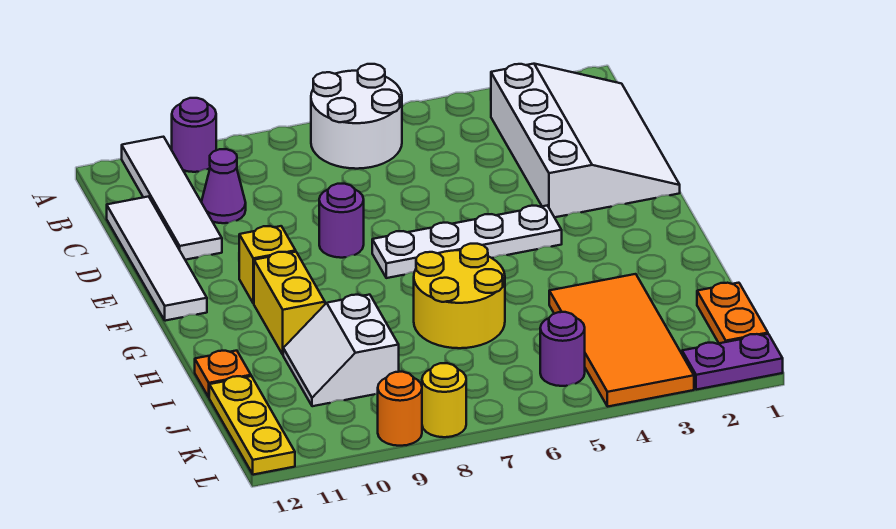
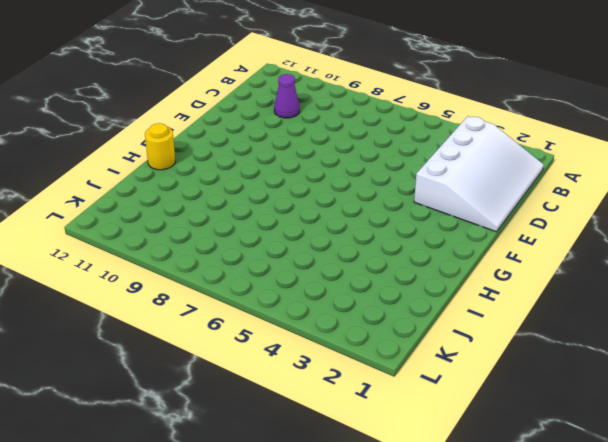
yellow 1x1 round brick [145,123,175,170] -> yellow 1x1 round brick moved to [422,363,466,437]
none -> white 2x2 round brick [311,64,402,169]
none -> purple 1x1 round brick [171,98,216,172]
none -> white 1x4 tile [122,137,222,260]

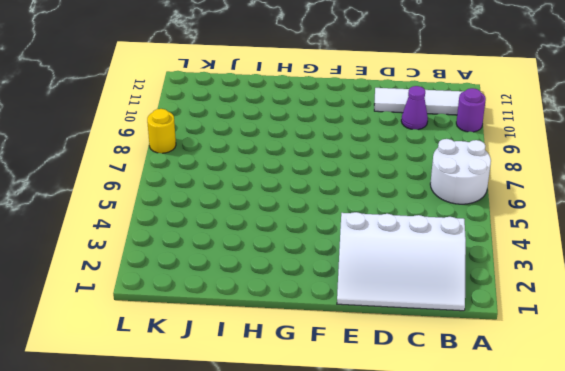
none -> white 1x4 tile [107,196,207,321]
none -> purple 1x1 round brick [319,184,364,258]
none -> white 1x4 plate [372,206,562,278]

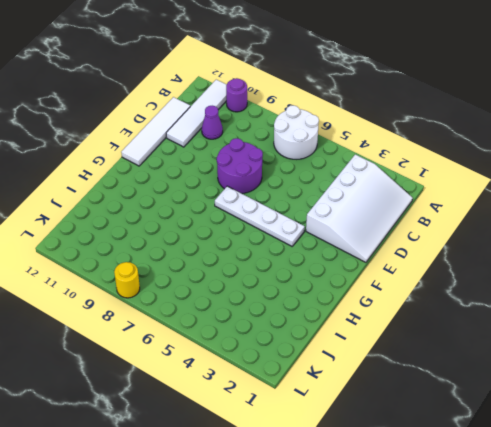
purple 2x2 round brick [217,138,263,194] -> purple 1x1 round brick [319,184,364,258]
none -> yellow 1x1 brick [239,226,296,304]
none -> yellow 1x2 brick [254,252,325,354]
none -> yellow 2x2 round brick [414,244,505,348]

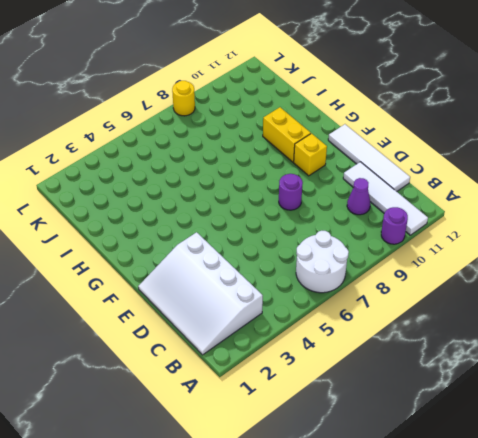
none -> white 1x4 plate [372,206,562,278]
none -> yellow 2x2 round brick [414,244,505,348]
none -> orange 2x4 tile [549,274,694,407]

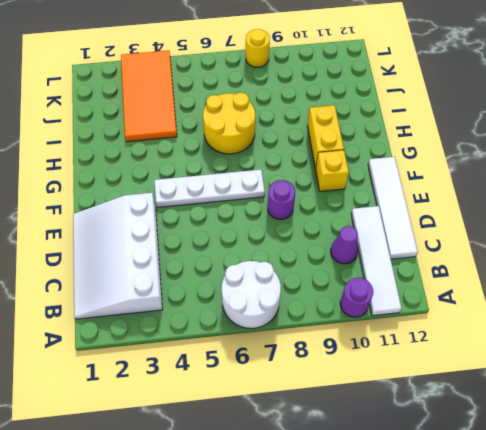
none -> white 2x2 slope [283,295,399,406]
none -> orange 1x1 plate [195,351,251,397]
none -> orange 1x2 plate [697,283,768,343]

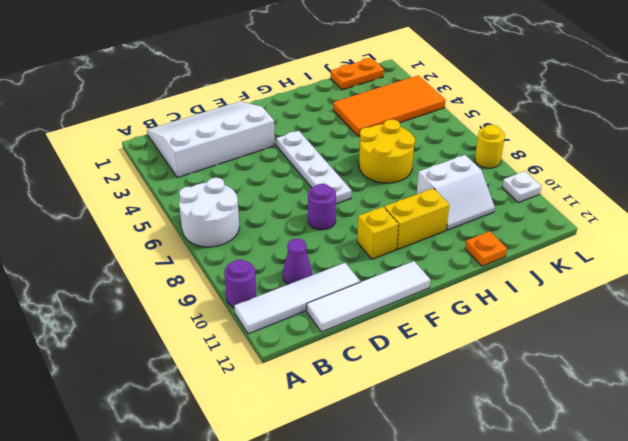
white 1x1 plate [502,171,542,203] -> none
none -> yellow 1x3 plate [209,376,295,475]
none -> purple 1x1 round brick [540,312,585,386]
none -> purple 1x2 plate [682,334,783,390]

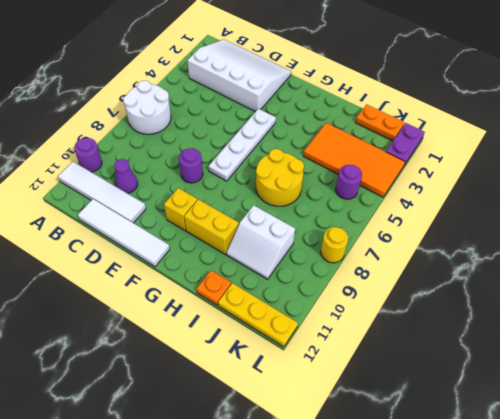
none -> orange 1x1 round brick [378,372,422,446]

